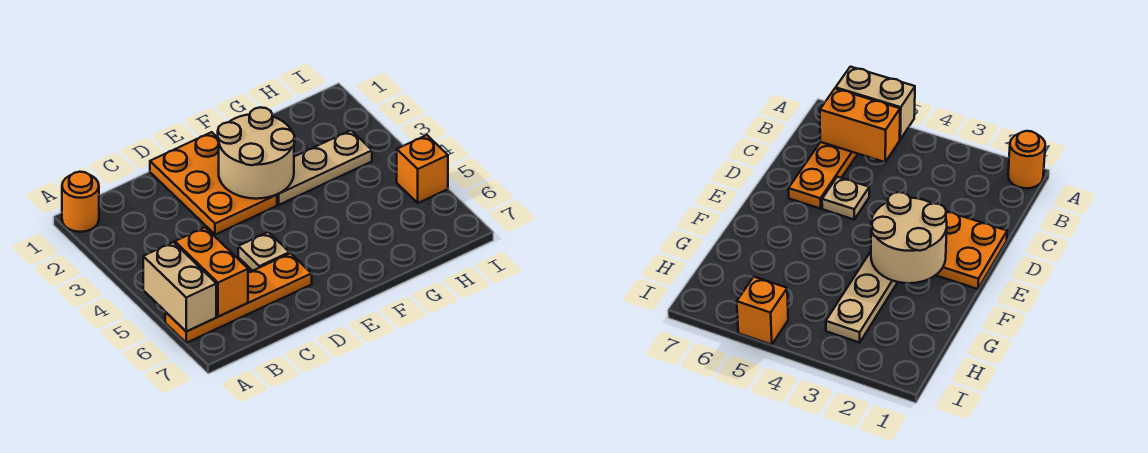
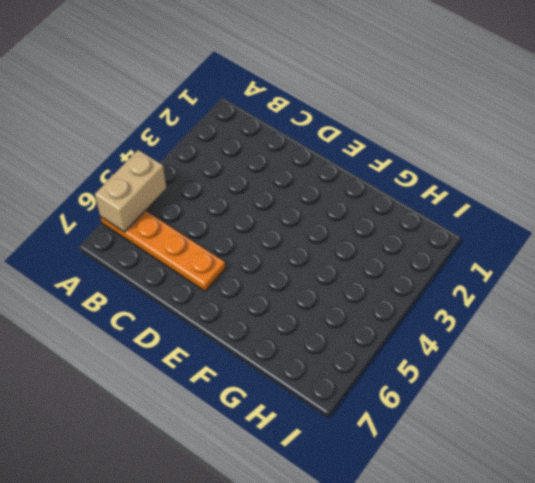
none -> orange 1x1 round brick [62,172,99,232]
none -> orange 2x3 plate [150,132,277,235]

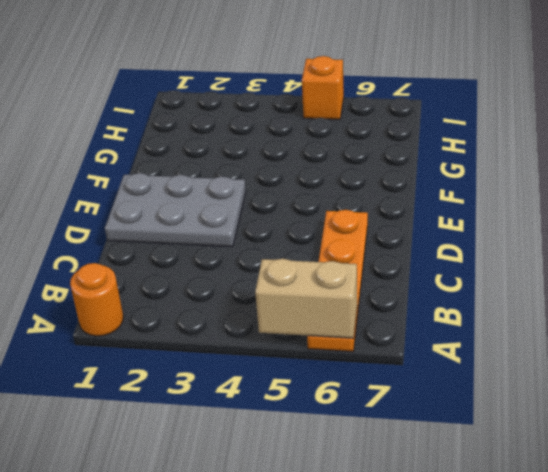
grey 2x3 plate [105,173,246,247] -> orange 2x3 plate [150,132,277,235]
none -> tan 1x1 plate [238,232,289,271]
none -> tan 1x3 plate [277,130,372,205]

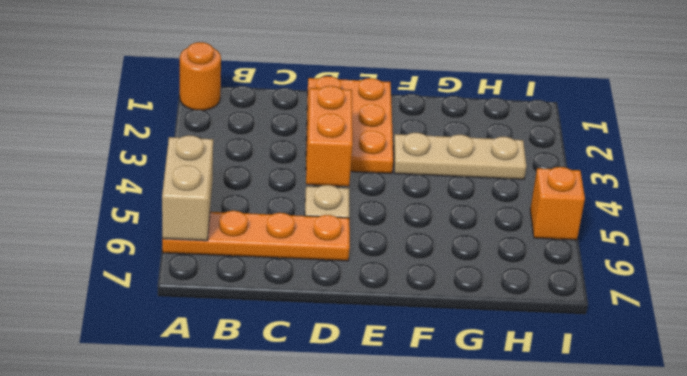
orange 1x2 brick [306,86,353,186] -> orange 1x2 brick moved to [175,227,248,317]
none -> tan 2x2 round brick [218,107,295,199]

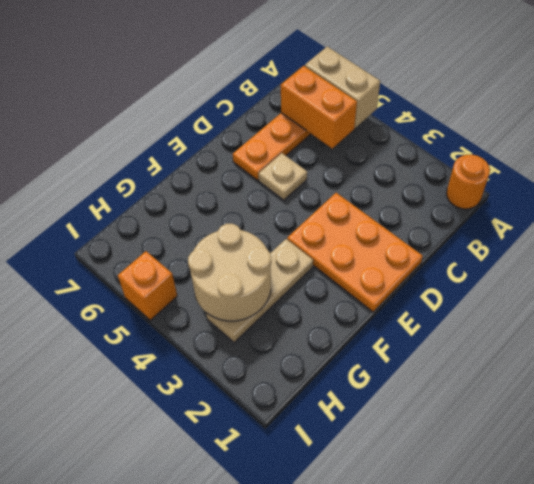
tan 2x2 round brick [188,224,271,321] -> tan 2x2 round brick moved to [218,107,295,199]

